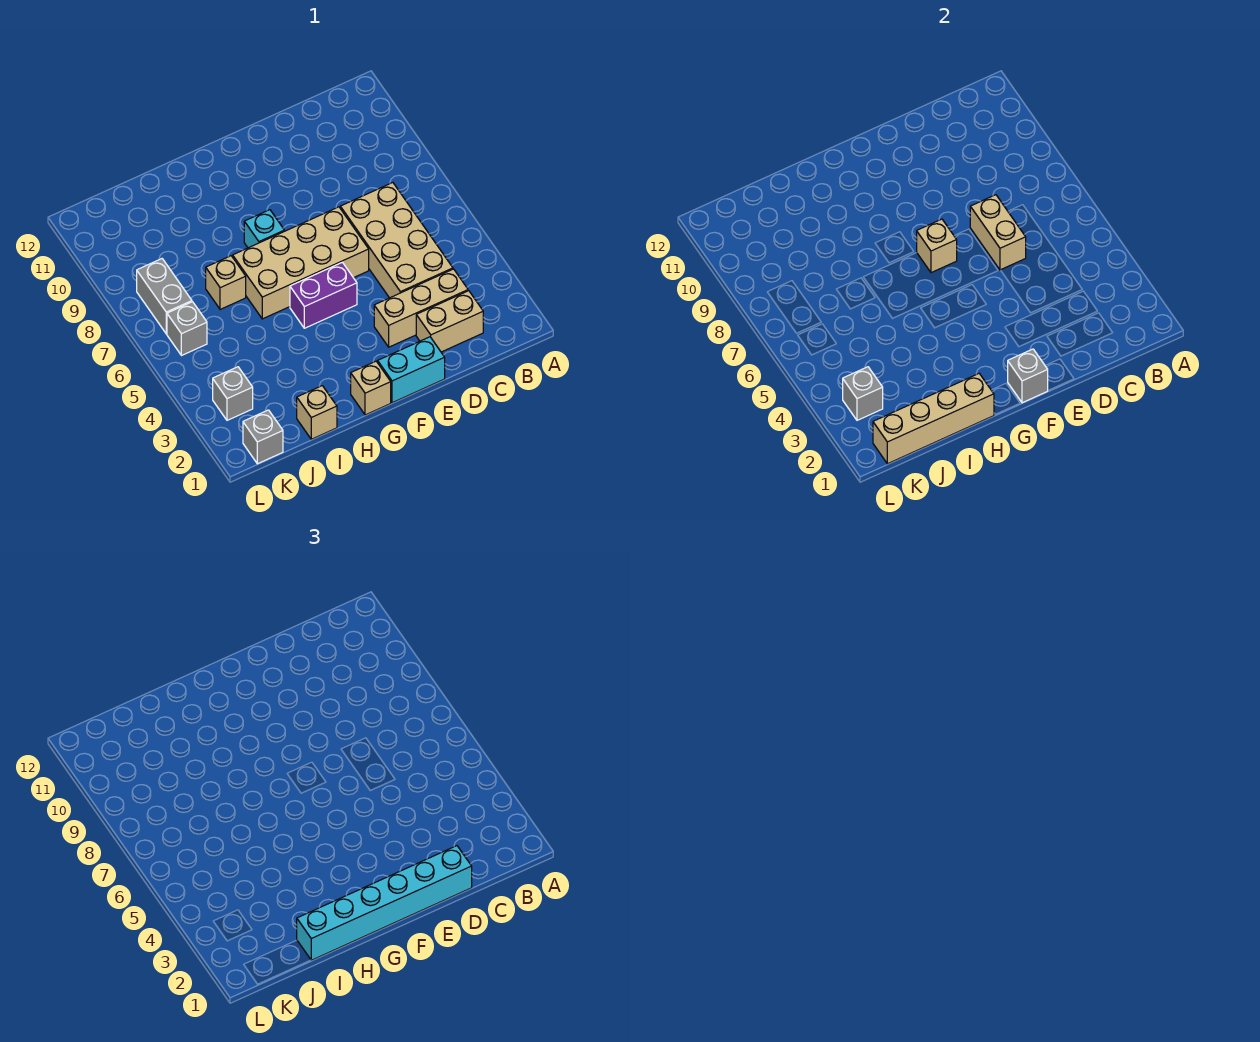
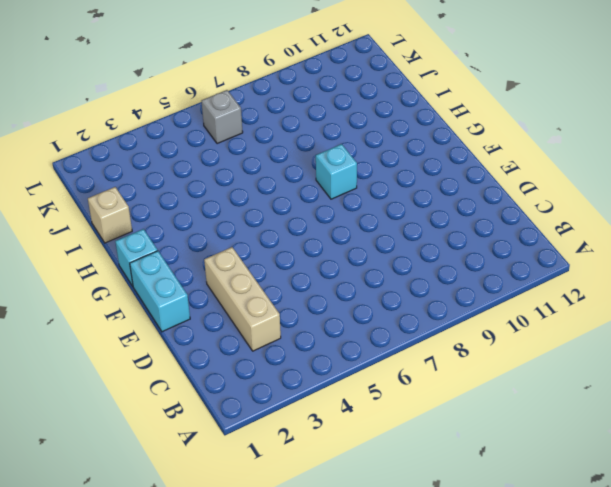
cyan 1x1 brick [115,229,158,286] -> tan 1x1 brick [351,361,391,415]
none -> tan 1x2 brick [416,291,483,352]
none -> tan 2x4 brick [340,183,453,298]
none -> tan 2x4 brick [233,207,369,319]

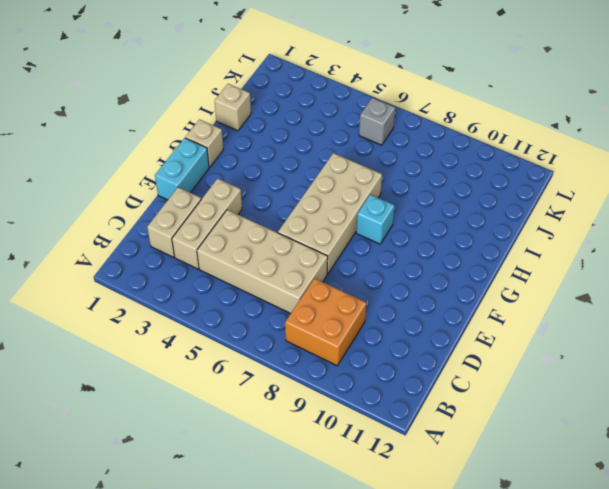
orange 2x2 brick [285,278,367,366] -> none
none -> purple 1x2 brick [290,262,357,328]
none -> tan 1x1 brick [206,256,246,309]
none -> grey 1x1 brick [243,410,283,464]

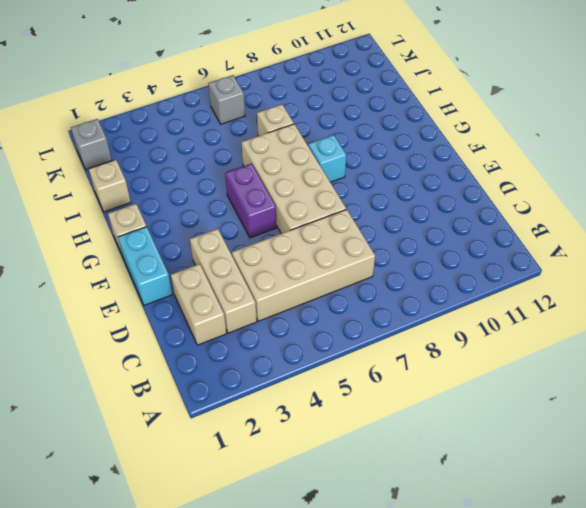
none -> grey 1x1 brick [213,367,253,420]
none -> grey 1x2 brick [137,259,192,334]
none -> tan 1x2 brick [970,195,1026,270]

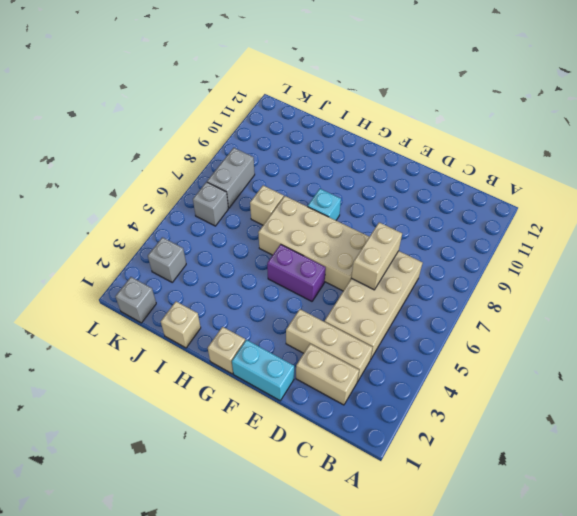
none -> grey 1x1 brick [1008,349,1048,403]
none -> tan 1x1 brick [917,219,957,273]
none -> tan 1x4 brick [873,374,994,464]

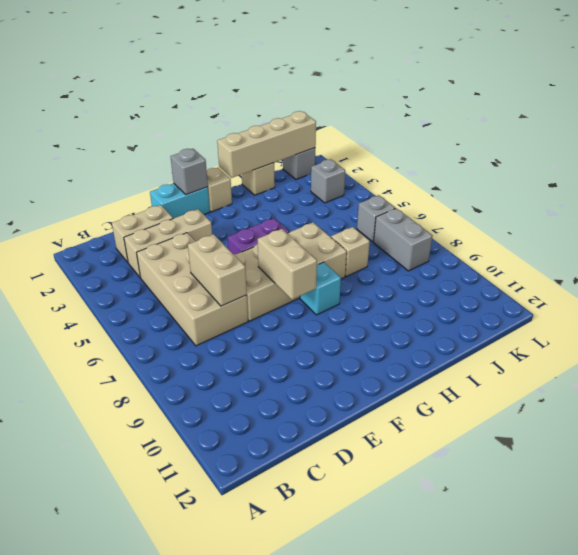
tan 1x2 brick [258,229,317,299] -> tan 1x1 brick [917,219,957,273]
none -> grey 1x1 brick [843,367,883,420]
none -> cyan 1x6 brick [297,846,472,960]

